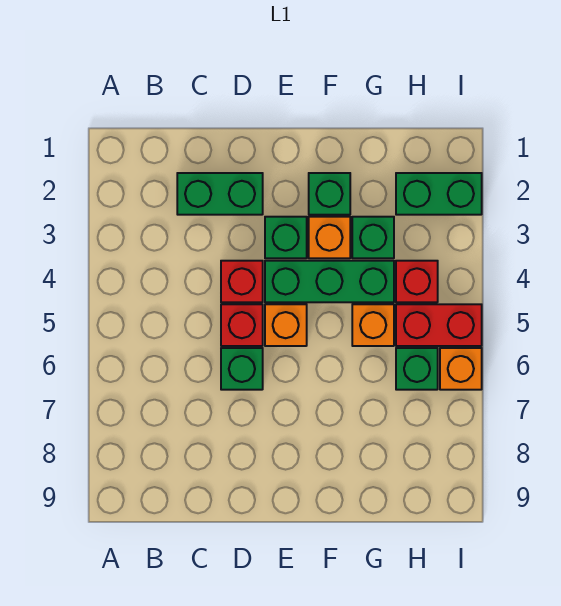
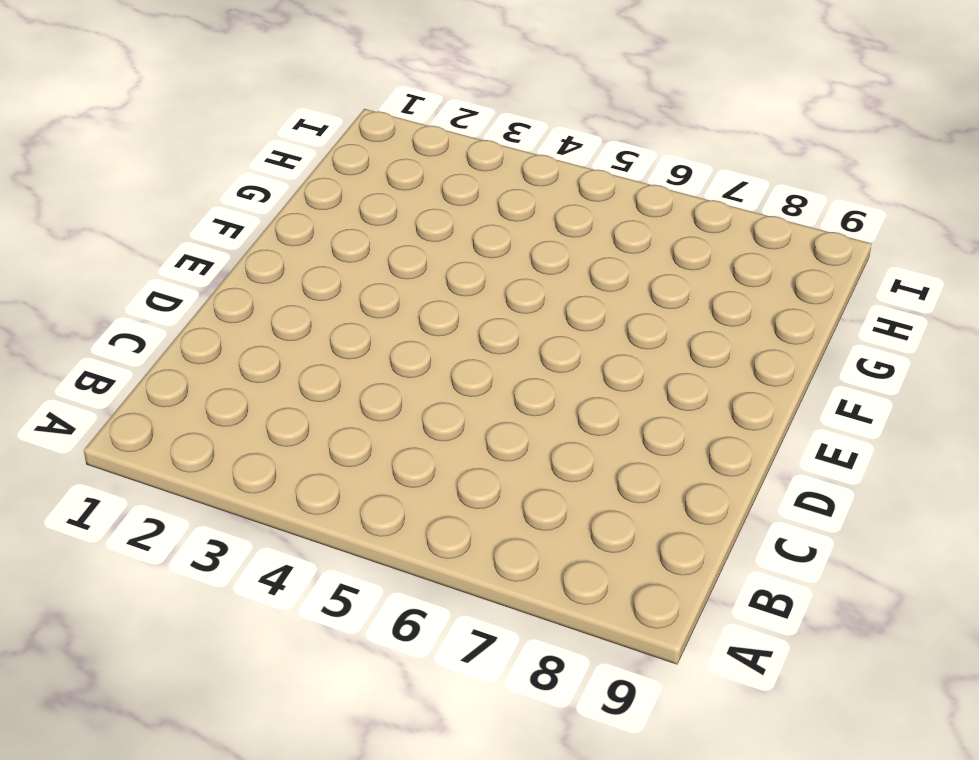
none -> green 1x2 brick [177,173,263,215]
none -> red 1x1 brick [221,261,263,302]
none -> red 1x1 brick [221,304,263,346]

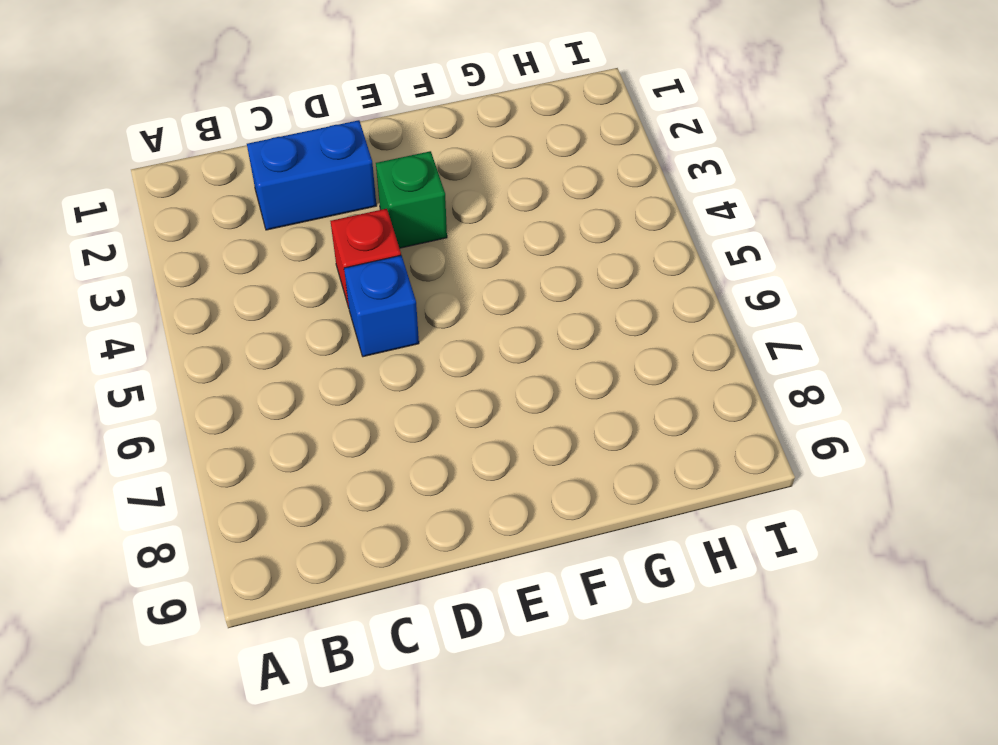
blue 1x2 brick [247,120,377,230] -> green 1x2 brick [177,173,263,215]
blue 1x1 brick [344,255,419,357] -> red 1x1 brick [221,304,263,346]
none -> green 1x1 brick [221,348,263,390]
none -> green 1x3 brick [265,261,394,302]
none -> orange 1x1 brick [265,304,307,346]

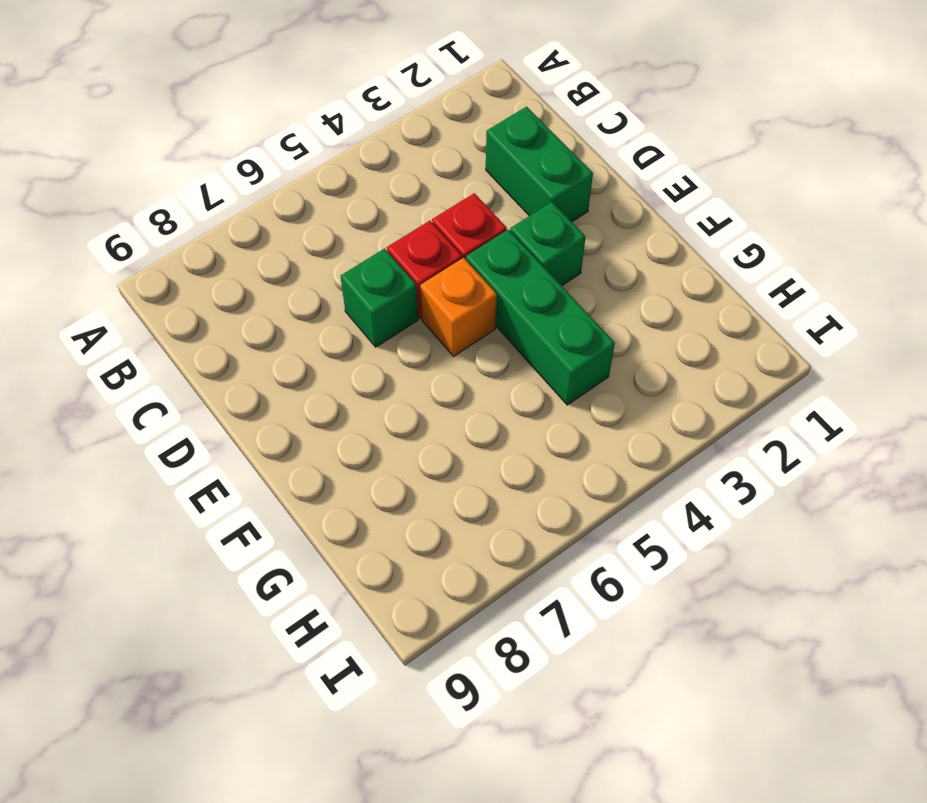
none -> green 1x1 brick [309,173,350,215]
none -> orange 1x1 brick [309,217,350,258]
none -> green 1x1 brick [352,217,394,258]

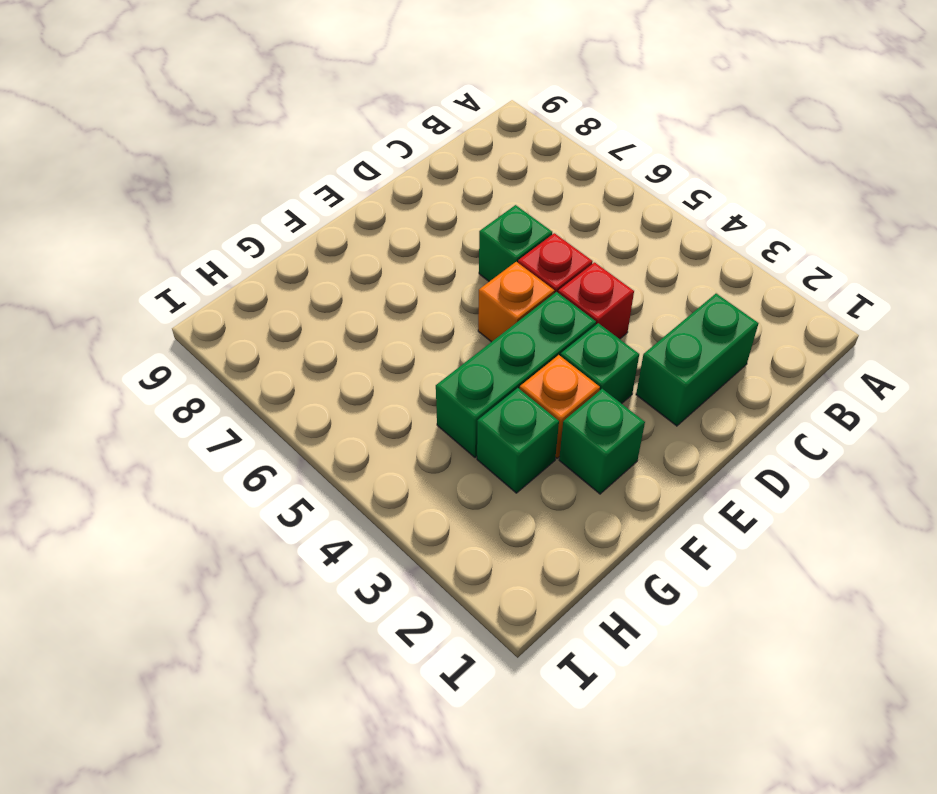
none -> orange 1x1 brick [352,304,394,346]
none -> green 1x2 brick [396,173,482,215]
none -> red 1x1 brick [396,261,438,302]

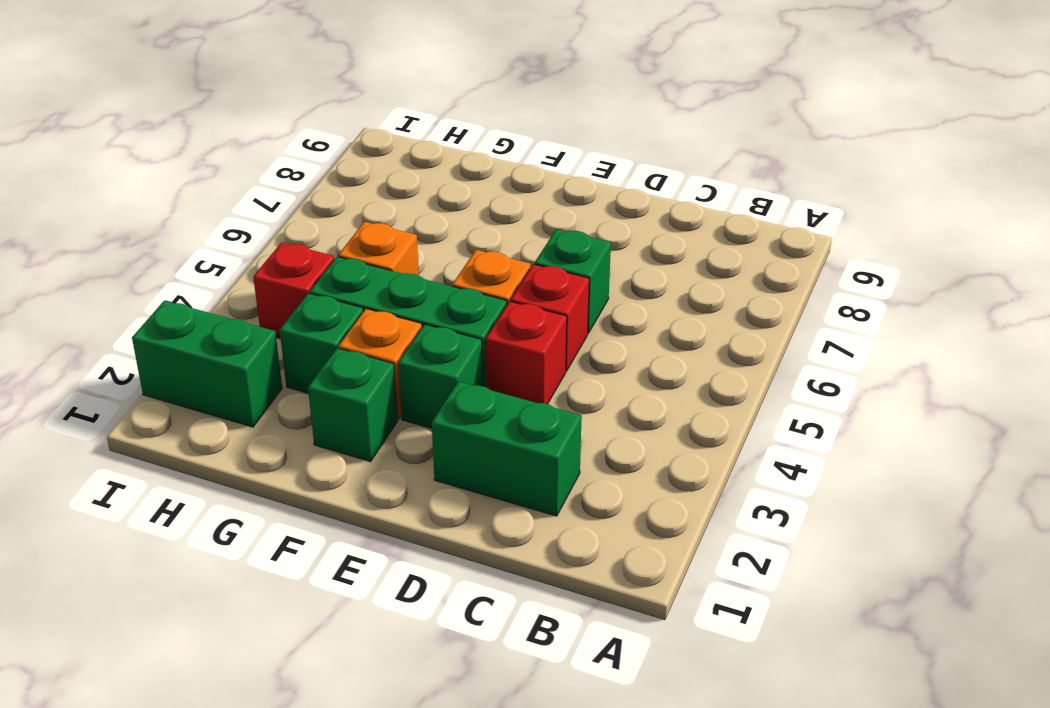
none -> red 1x2 brick [396,304,482,346]
none -> green 1x1 brick [396,348,438,390]
none -> orange 1x1 brick [440,348,482,390]

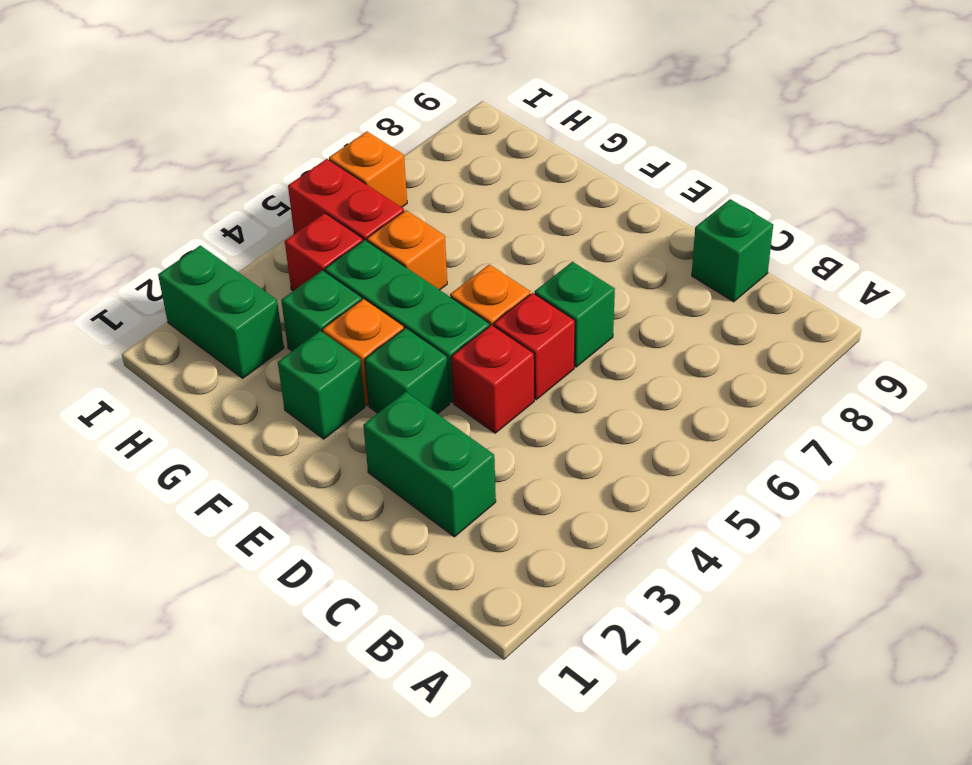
green 1x1 brick [692,199,773,302] -> green 1x1 brick moved to [396,348,438,390]

